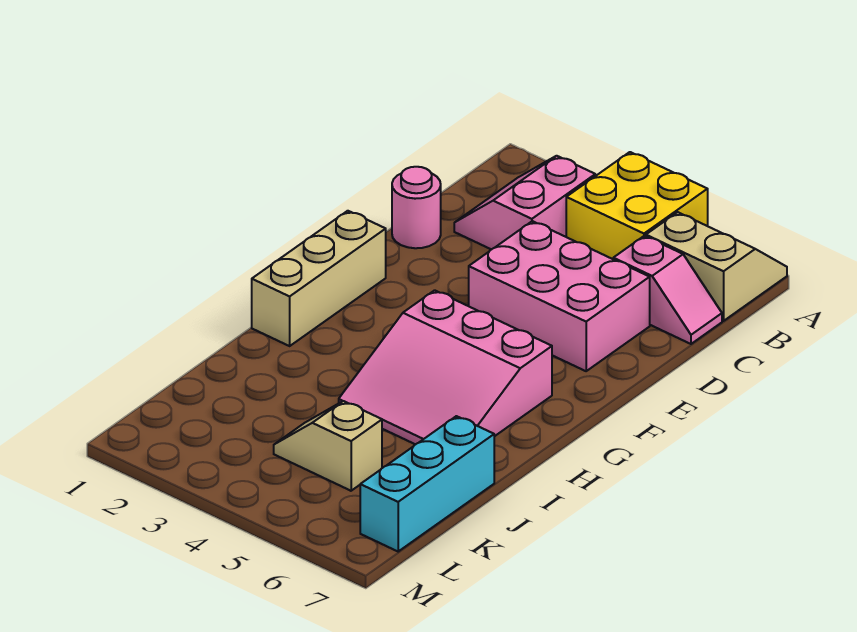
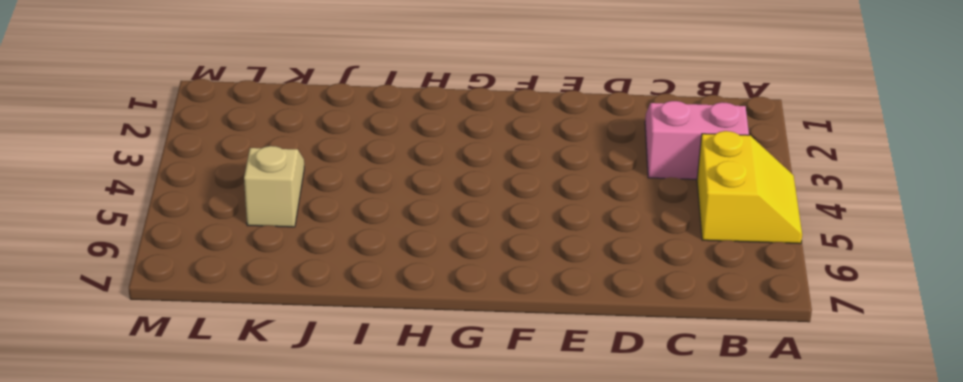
yellow 2x2 slope [697,131,802,244] -> yellow 2x2 brick [566,152,708,259]
none -> tan 2x2 slope [646,212,787,321]
none -> pink 1x2 slope [613,236,722,344]

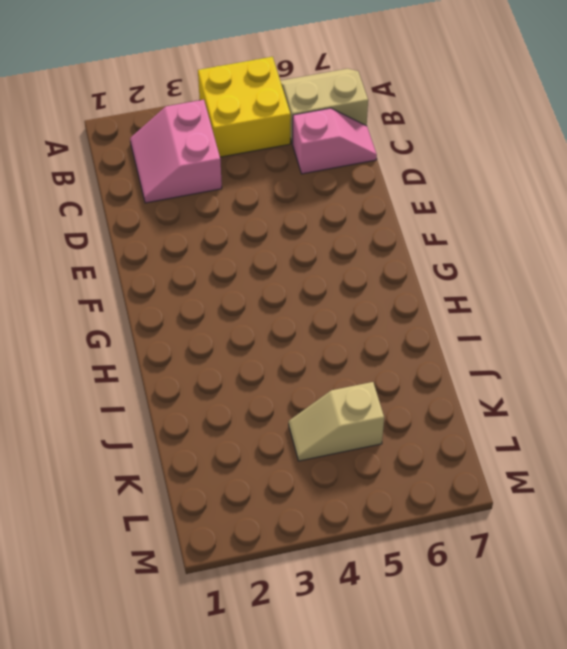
none -> pink 1x1 round brick [392,167,441,248]
none -> pink 2x3 brick [469,221,650,371]

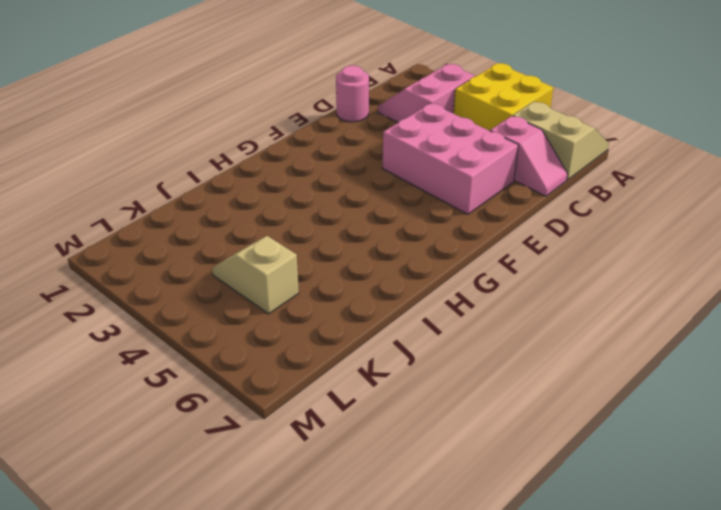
none -> tan 1x3 brick [252,211,386,346]
none -> pink 3x3 slope [339,290,552,445]

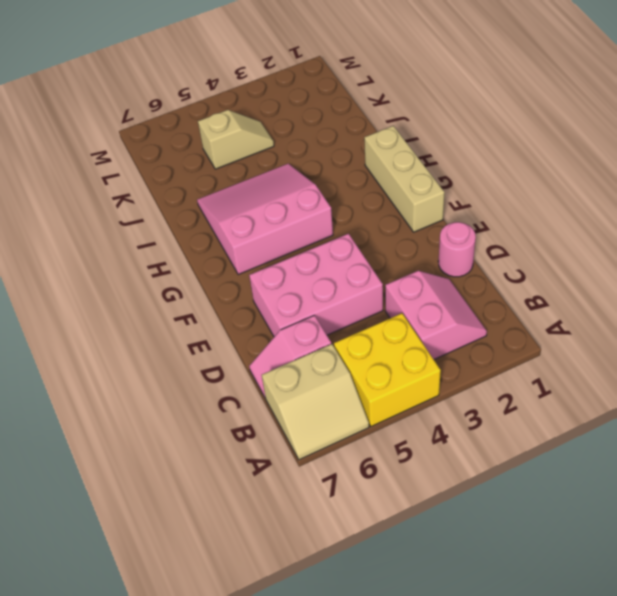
none -> cyan 1x3 brick [360,416,494,551]

